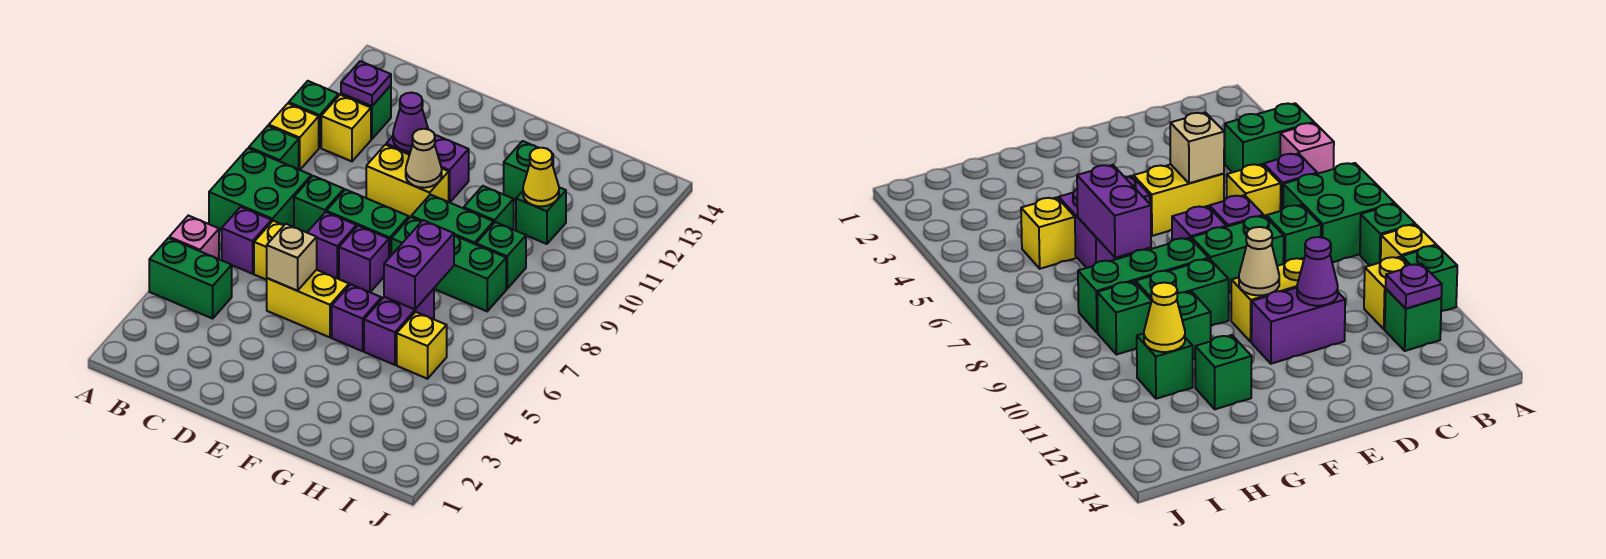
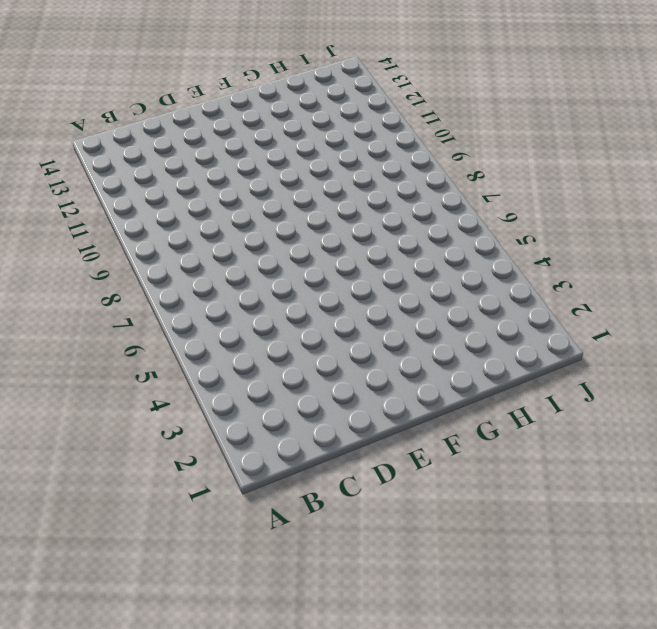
none -> green 1x2 brick [149,238,232,319]
none -> pink 1x1 brick [169,216,219,259]
none -> green 2x2 brick [209,148,311,230]
none -> green 1x1 brick [249,126,299,169]

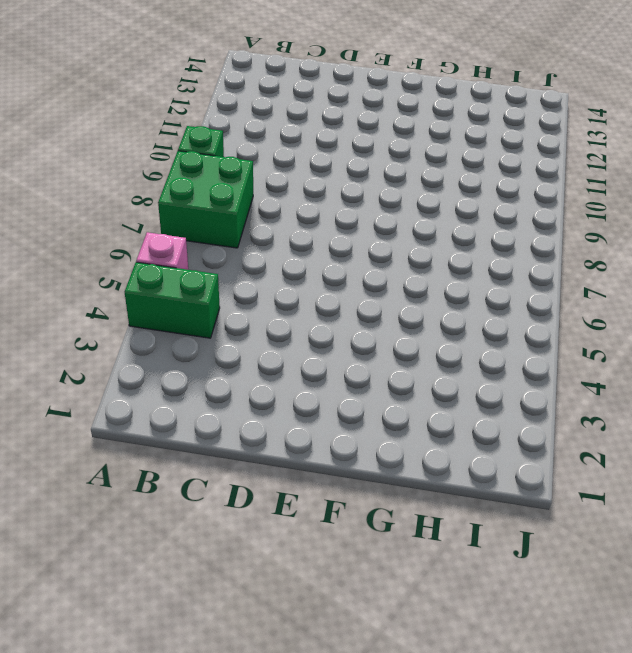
none -> yellow 1x1 brick [269,103,319,170]
none -> green 1x1 brick [289,81,339,148]
none -> purple 1x1 brick [222,207,272,274]
none -> yellow 1x1 brick [321,95,371,161]

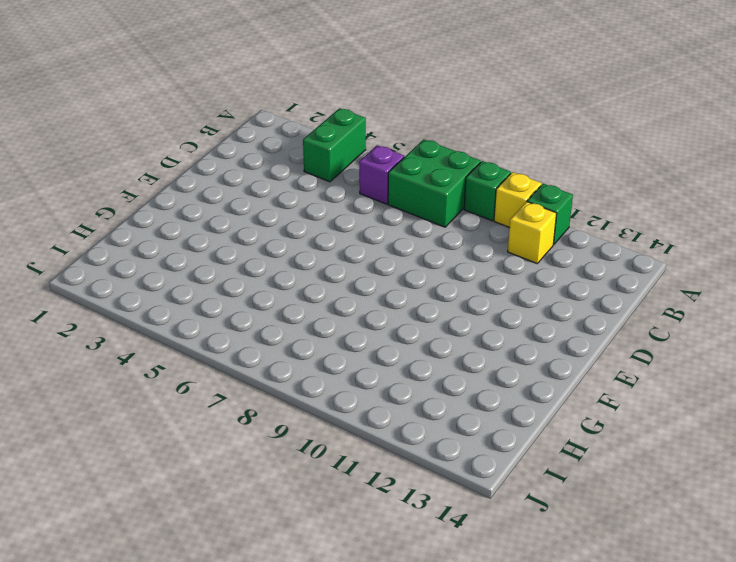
none -> pink 1x1 brick [169,216,219,259]
none -> green 1x1 brick [341,85,391,139]
none -> yellow 1x1 brick [254,221,284,280]
none -> green 1x1 brick [294,176,344,232]

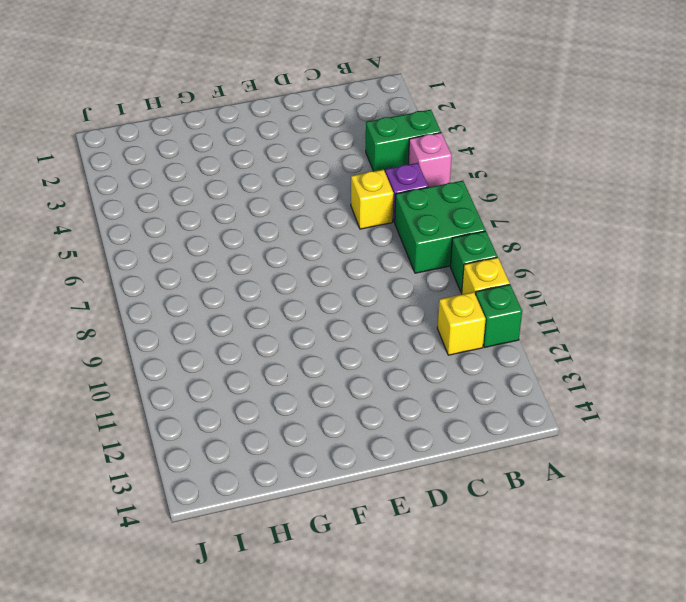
none -> green 1x1 brick [341,85,391,139]
none -> green 1x1 brick [294,176,344,232]
none -> yellow 1x2 brick [267,270,349,337]
none -> purple 1x1 brick [307,212,356,279]

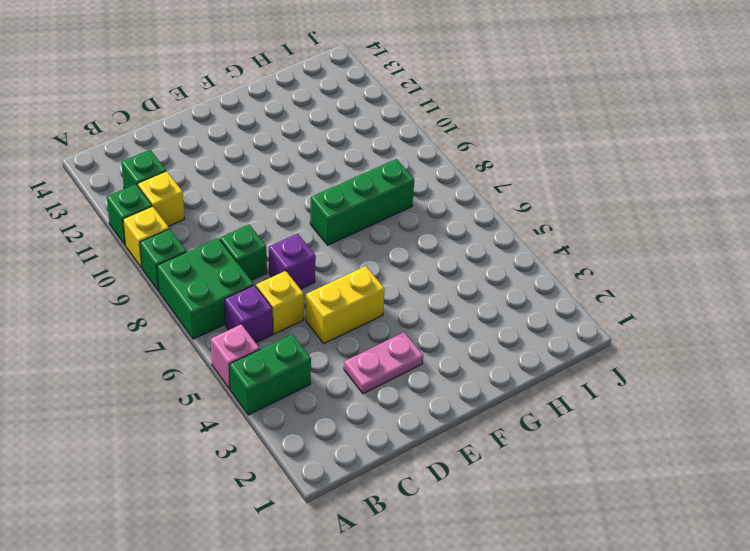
pink 1x2 plate [344,332,423,394] -> none
none -> green 1x2 brick [326,190,409,258]
none -> yellow 1x2 brick [366,145,449,217]
none -> purple 1x2 brick [386,134,469,202]
none -> purple 1x1 brick [339,226,389,292]

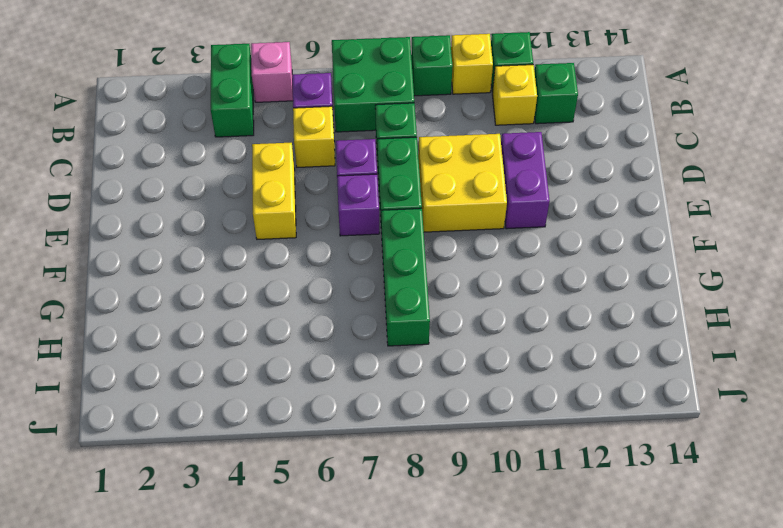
yellow 2x2 brick [418,134,507,232] -> yellow 1x2 brick [366,145,449,217]
none -> purple 1x1 brick [332,284,382,351]
none -> green 1x2 brick [411,195,494,244]
none -> purple 1x2 brick [364,289,434,365]
none -> green 1x1 brick [464,186,514,230]

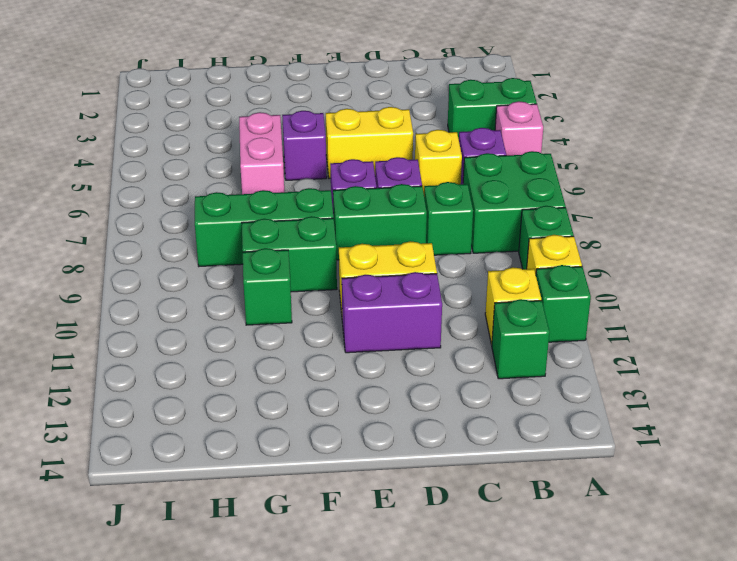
pink 1x2 brick [239,112,284,194] -> purple 1x2 brick [364,289,434,365]
none -> green 1x1 brick [504,141,553,200]
none -> yellow 1x1 brick [397,312,447,379]
none -> green 1x1 brick [476,222,526,289]
none -> green 1x1 brick [516,187,566,244]

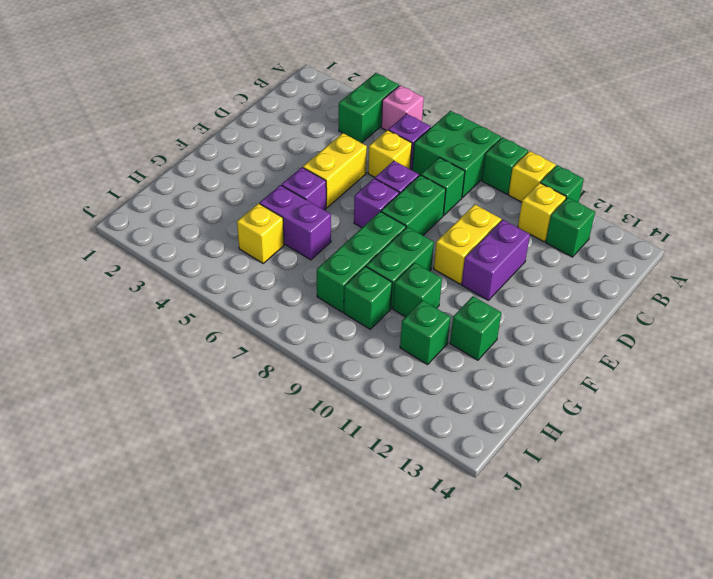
none -> purple 1x1 plate [341,61,391,106]
none -> tan 1x1 brick [267,224,317,291]
none -> purple 1x1 cone [393,93,428,151]
none -> tan 1x1 cone [406,129,442,188]

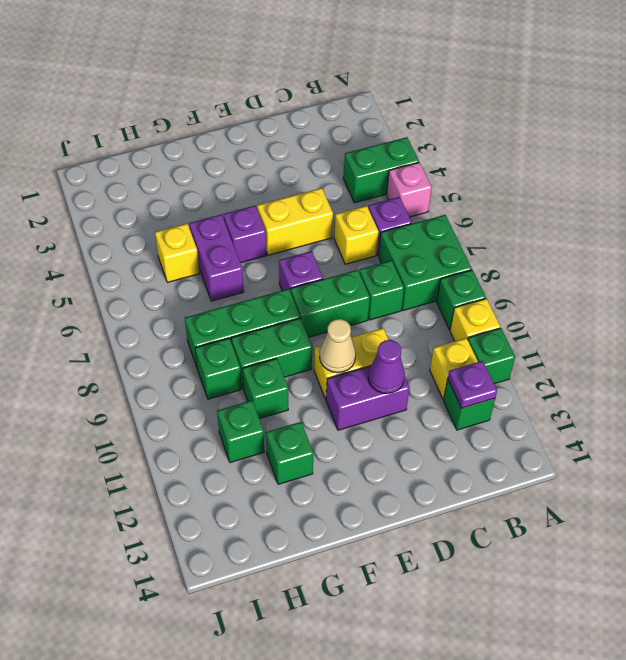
none -> purple 1x1 brick [307,212,356,279]
none -> tan 1x1 brick [267,224,317,291]
none -> purple 1x2 brick [384,220,454,309]
none -> yellow 1x1 cone [523,148,559,206]

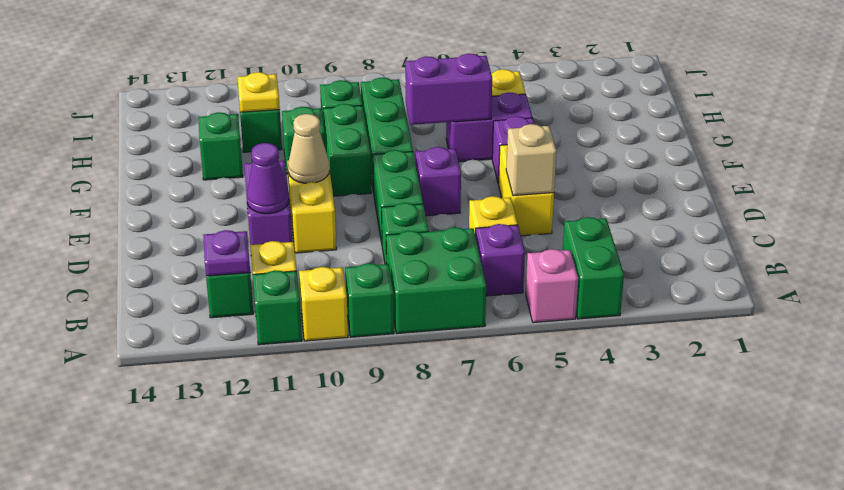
yellow 1x1 plate [237,72,280,112] -> yellow 1x1 cone [523,148,559,206]
none -> purple 1x1 brick [307,212,356,279]

